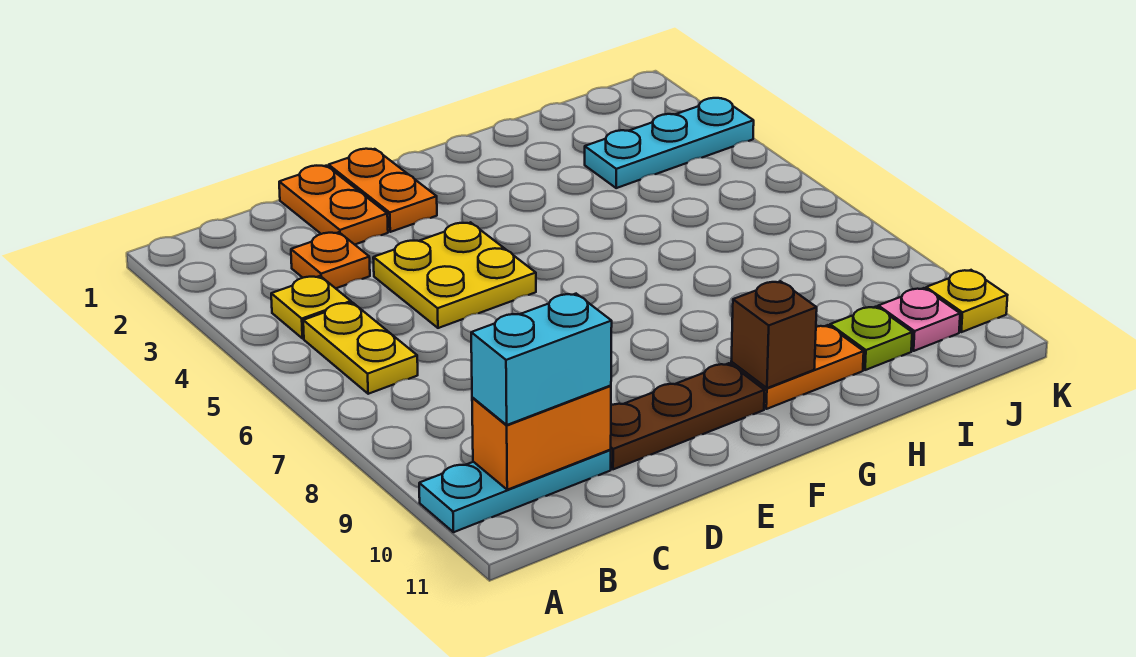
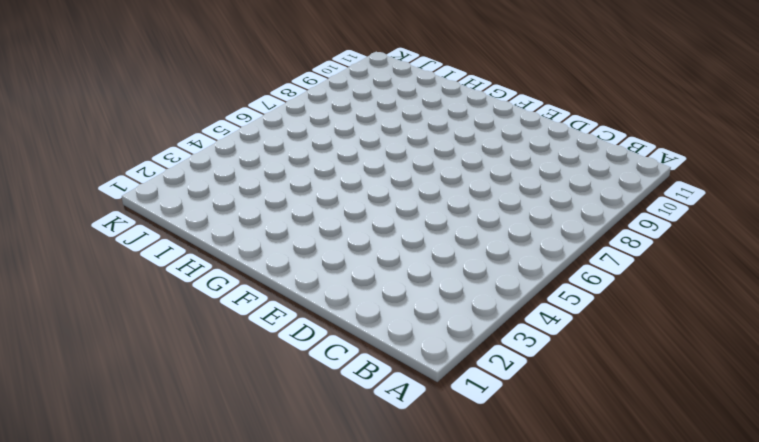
none -> cyan 1x3 plate [419,450,611,532]
none -> yellow 1x1 plate [271,276,351,339]
none -> yellow 1x2 plate [303,302,418,394]

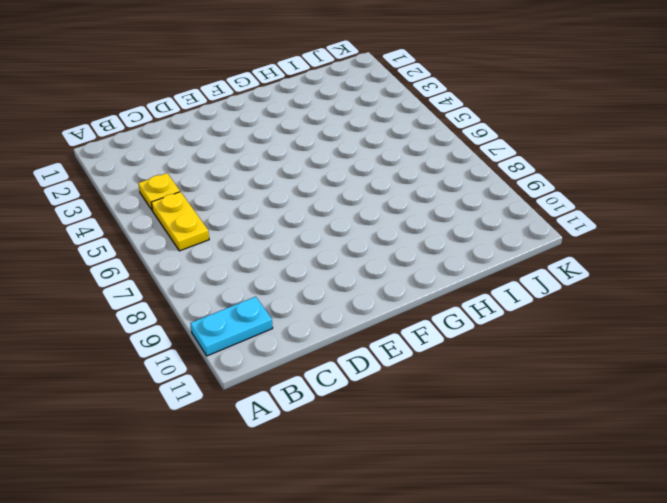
cyan 1x2 plate [190,297,273,356] -> cyan 1x3 plate [419,450,611,532]
none -> orange 1x1 plate [291,232,370,288]
none -> orange 1x2 plate [279,166,388,245]
none -> yellow 2x2 plate [373,222,536,328]

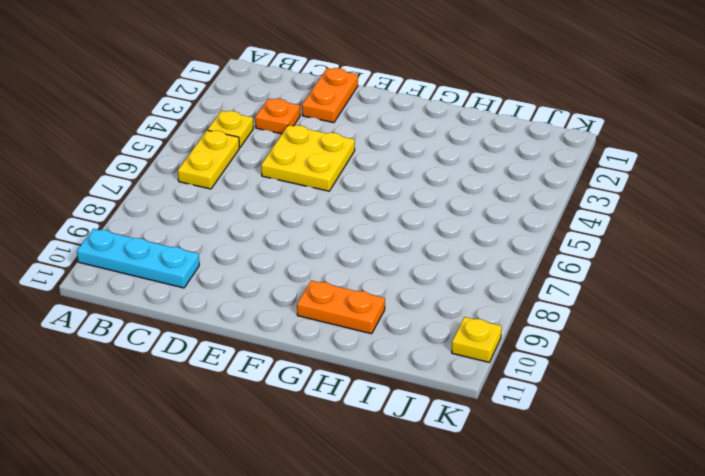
none -> brown 1x3 plate [611,363,765,469]
none -> orange 1x2 plate [329,149,437,232]
none -> cyan 1x3 plate [585,98,754,188]

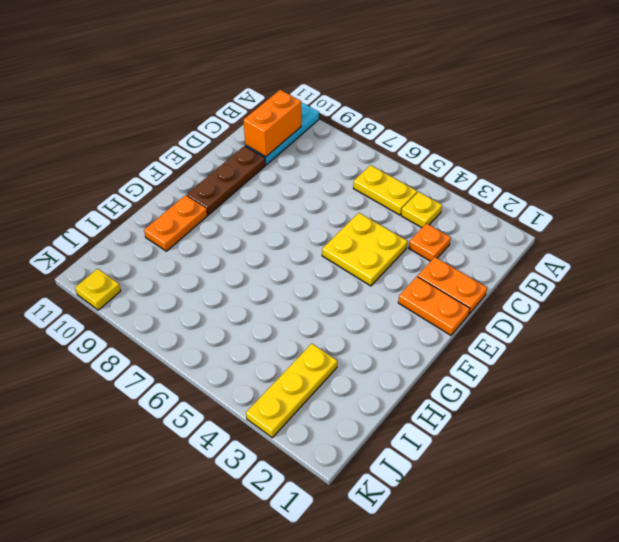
yellow 1x3 plate [246,344,337,438] -> cyan 1x3 plate [585,98,754,188]
none -> lime 1x1 plate [830,307,912,370]
none -> pink 1x1 plate [878,288,960,351]
none -> brown 1x1 brick [731,281,817,388]

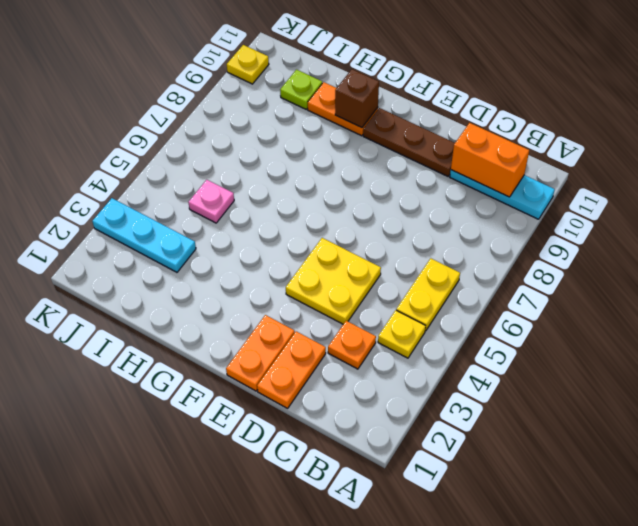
pink 1x1 plate [188,180,234,223] -> pink 1x1 plate moved to [878,288,960,351]
none -> cyan 1x2 brick [471,294,612,425]

